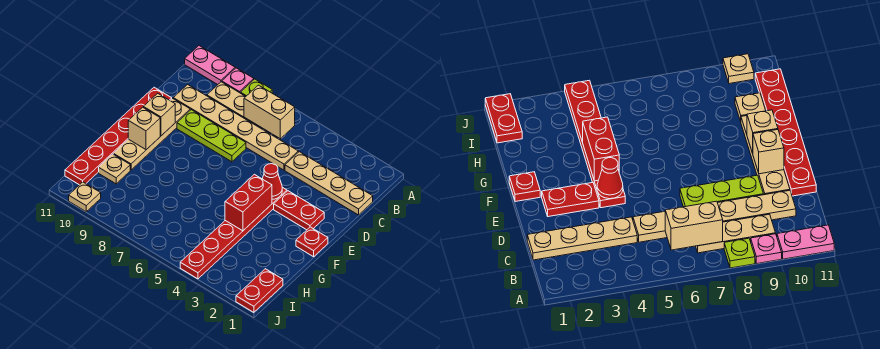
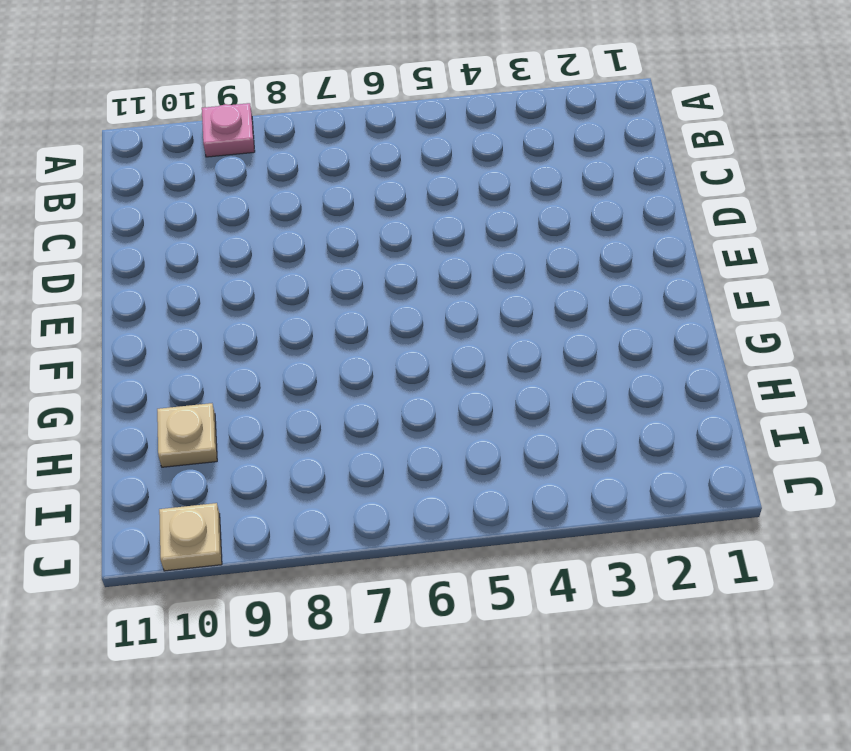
none -> lime 1x1 plate [240,79,272,96]
none -> pink 1x2 plate [185,46,235,85]
none -> tan 1x3 plate [207,82,266,131]

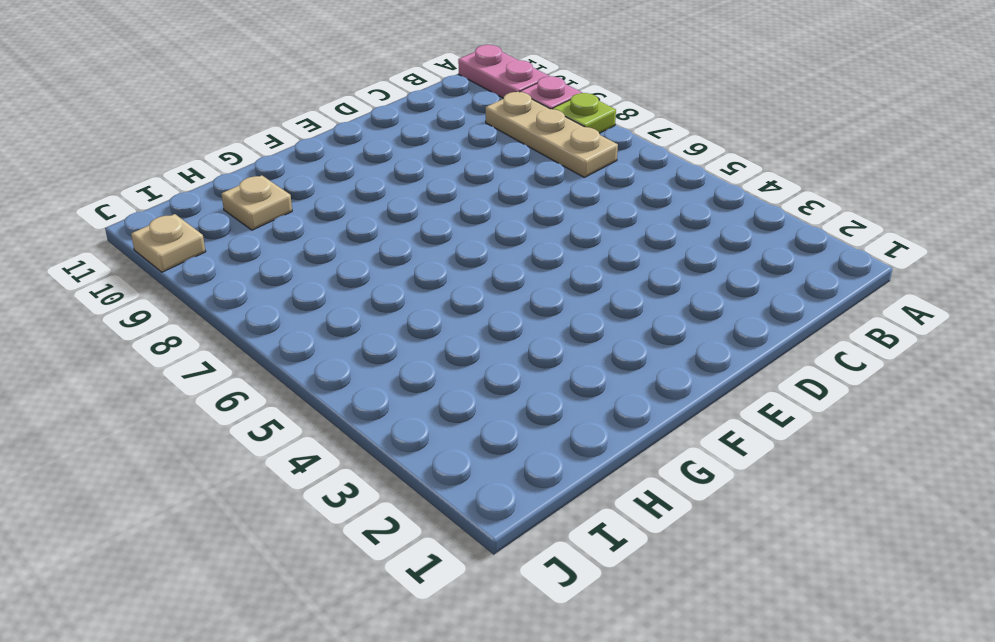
none -> tan 1x4 plate [285,152,373,215]
none -> tan 1x6 plate [173,85,298,170]
none -> lime 1x3 plate [177,110,246,162]

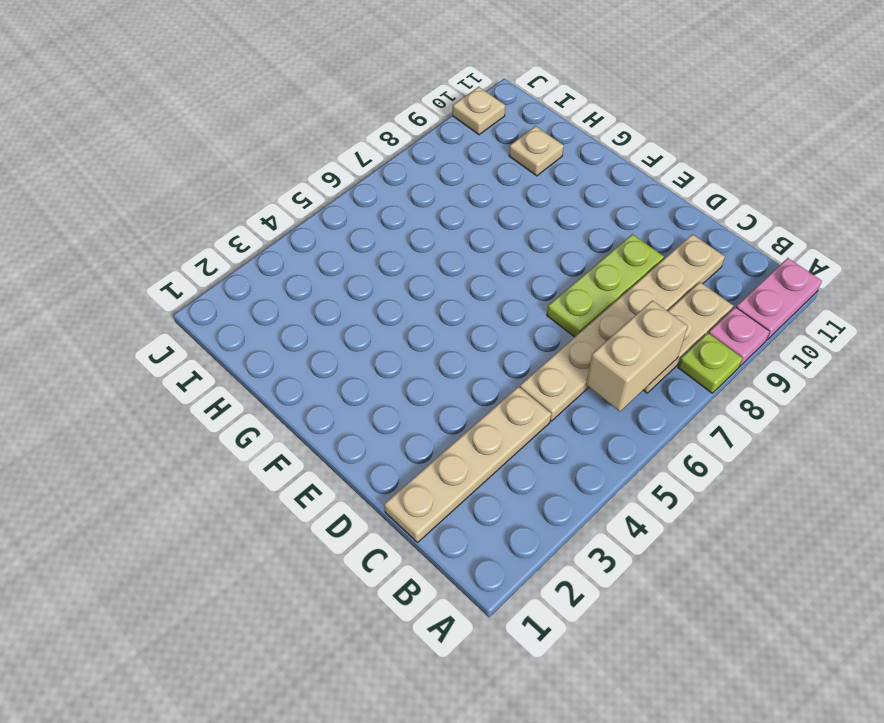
none -> tan 1x4 plate [114,98,190,170]
none -> red 1x6 plate [65,87,172,185]
none -> red 1x2 plate [274,191,324,230]

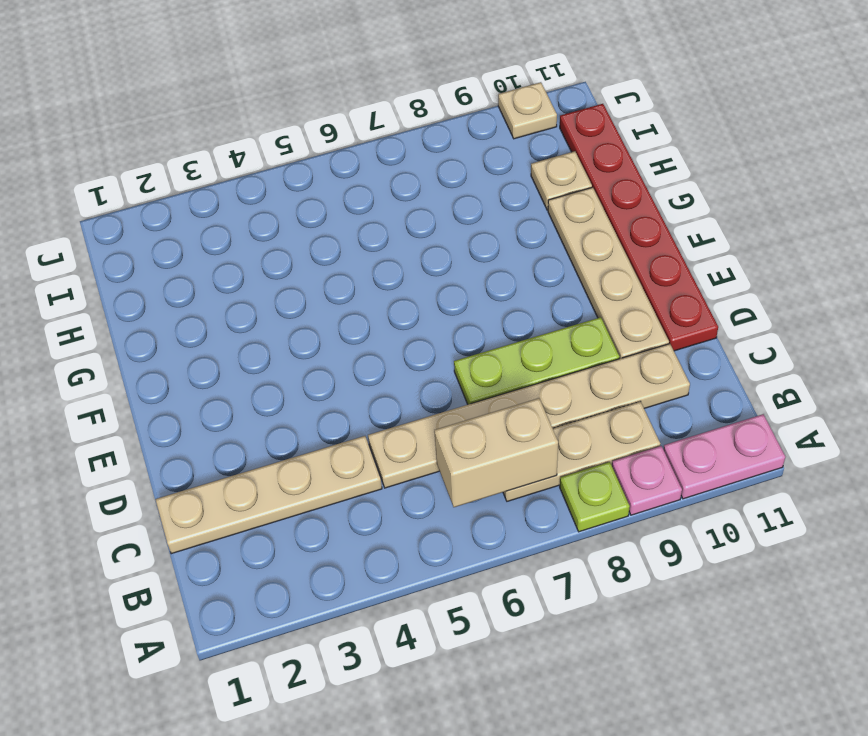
none -> red 1x2 plate [274,191,324,230]
none -> red 1x6 plate [180,187,287,279]
none -> red 1x1 plate [296,227,328,257]

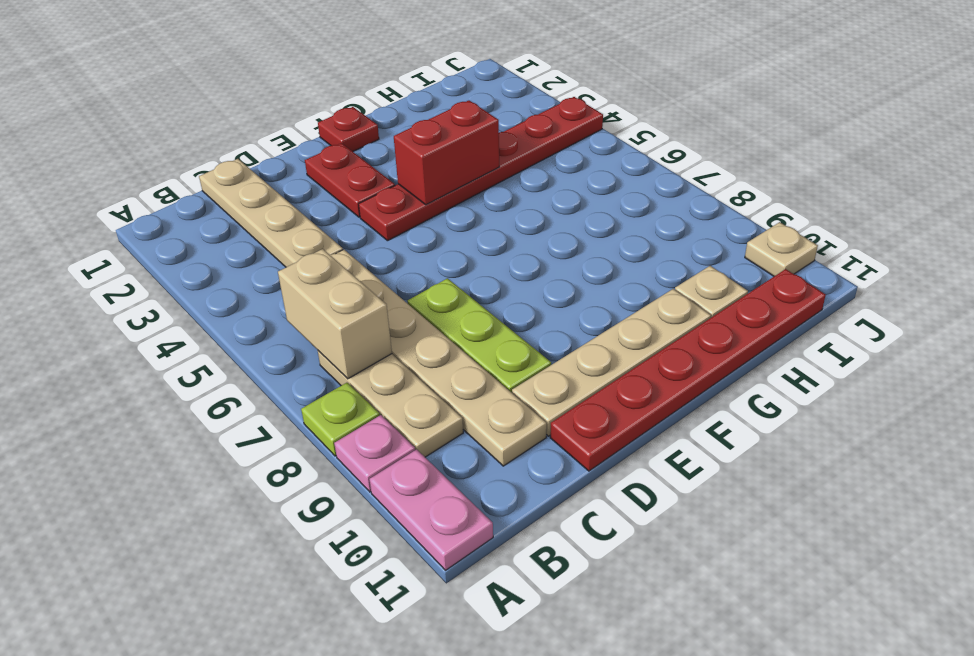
none -> red 1x2 plate [236,269,283,312]
none -> red 1x1 cone [263,164,282,199]
none -> tan 1x1 brick [143,93,175,136]

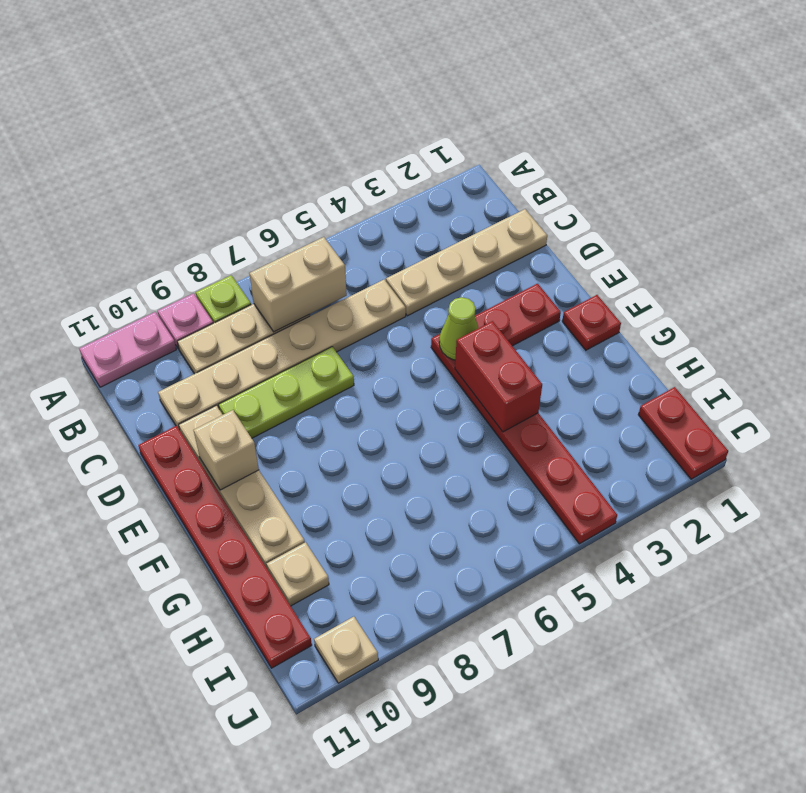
lime 1x1 cone [439,297,478,360] -> red 1x1 cone [263,164,282,199]
none -> tan 1x1 brick [128,107,160,150]

